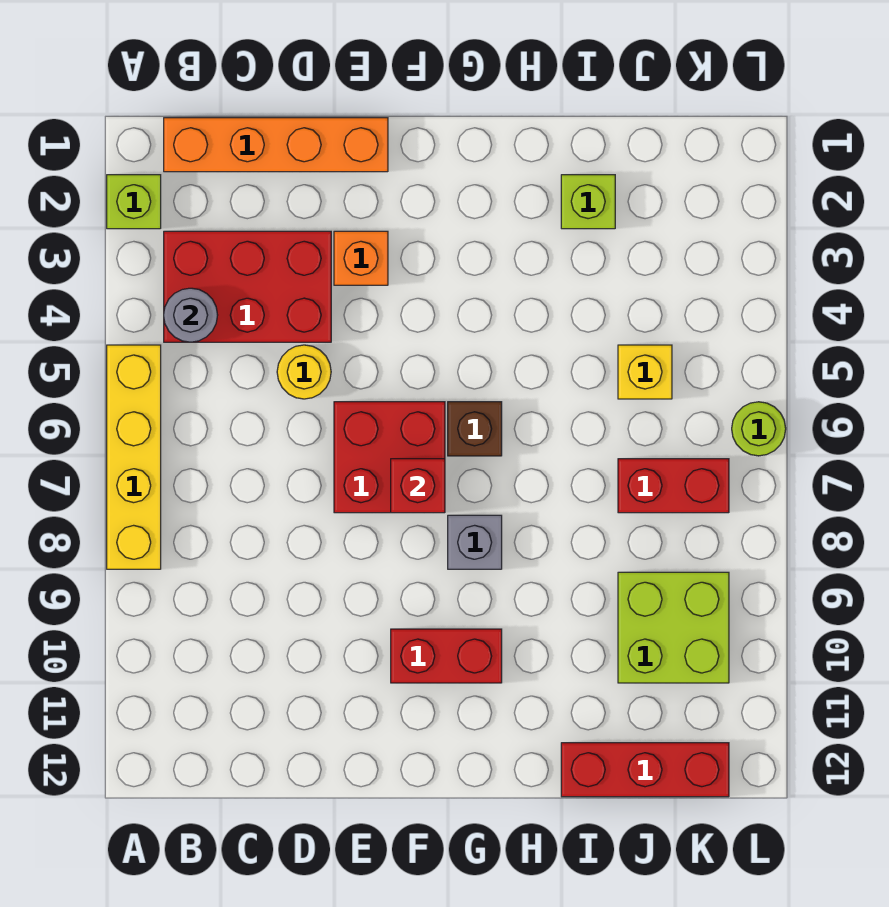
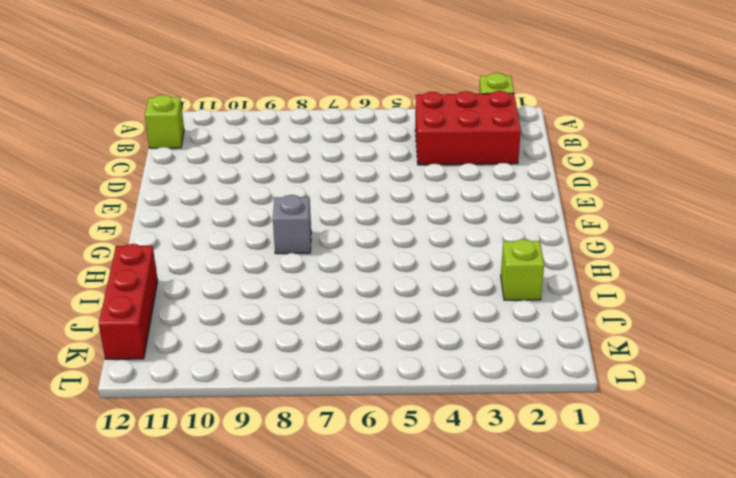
red 2x3 brick [415,91,521,165] -> red 2x3 brick turned to [164,231,331,342]
lime 1x1 brick [145,95,184,148] -> none
none -> yellow 1x4 brick [107,345,161,569]
none -> orange 1x4 brick [164,118,388,172]
none -> yellow 1x1 round brick [277,345,331,399]

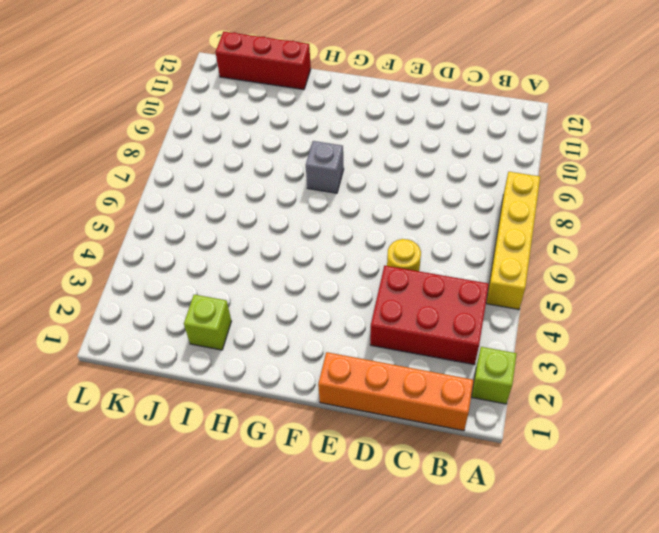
none -> orange 1x1 brick [334,231,388,285]
none -> red 2x2 brick [334,402,445,513]
none -> red 1x2 brick [391,629,502,683]

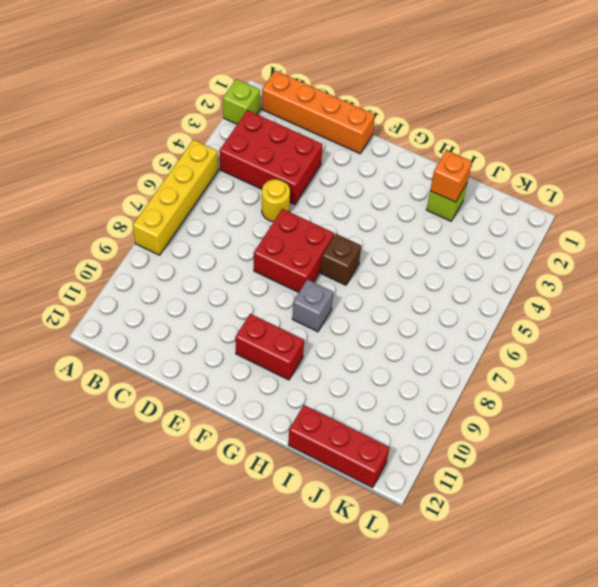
orange 1x1 brick [430,150,472,202] -> orange 1x1 brick moved to [334,231,388,285]
none -> yellow 1x1 brick [618,345,672,399]
none -> red 1x2 brick [618,459,729,513]
none -> lime 2x2 brick [618,572,729,683]

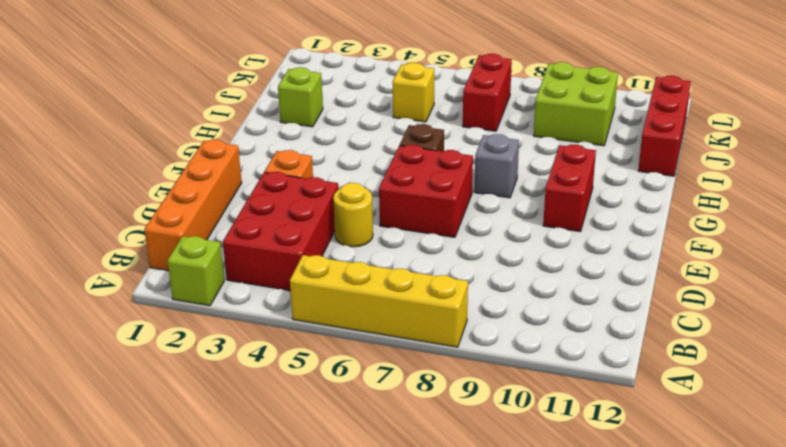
none -> lime 1x1 round brick [732,402,786,456]
none -> grey 1x1 round brick [164,288,218,342]
none -> red 1x1 brick [391,459,445,513]

